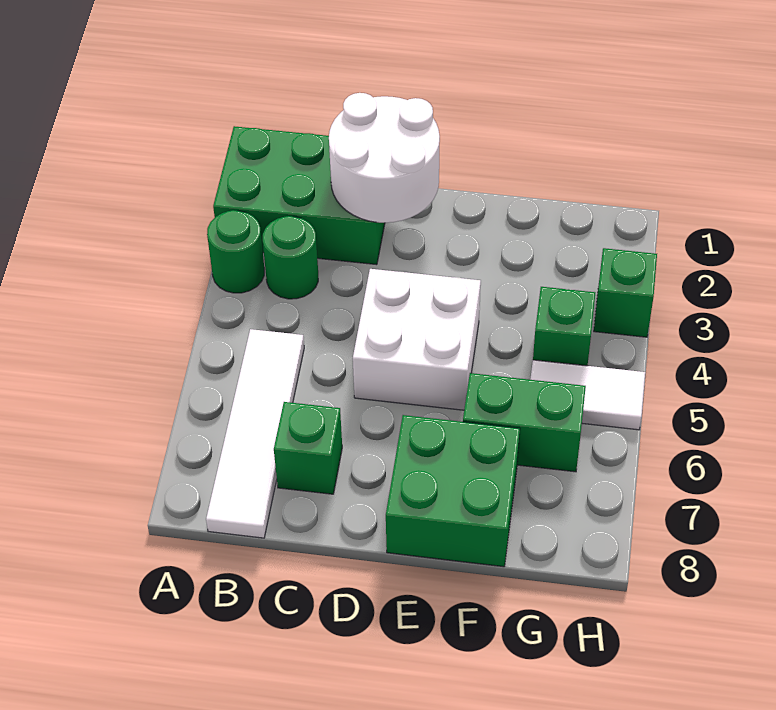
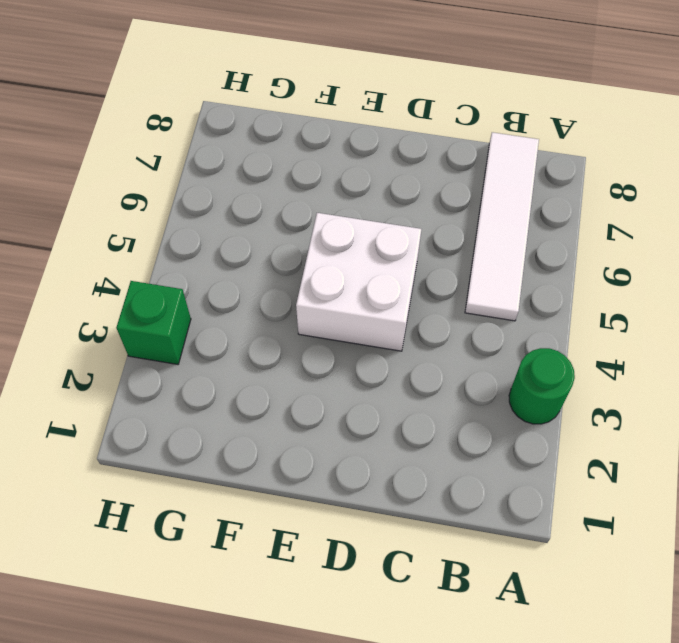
none -> green 2x3 brick [213,126,385,265]
none -> green 1x1 round brick [263,216,318,299]
none -> green 1x1 brick [274,402,342,494]

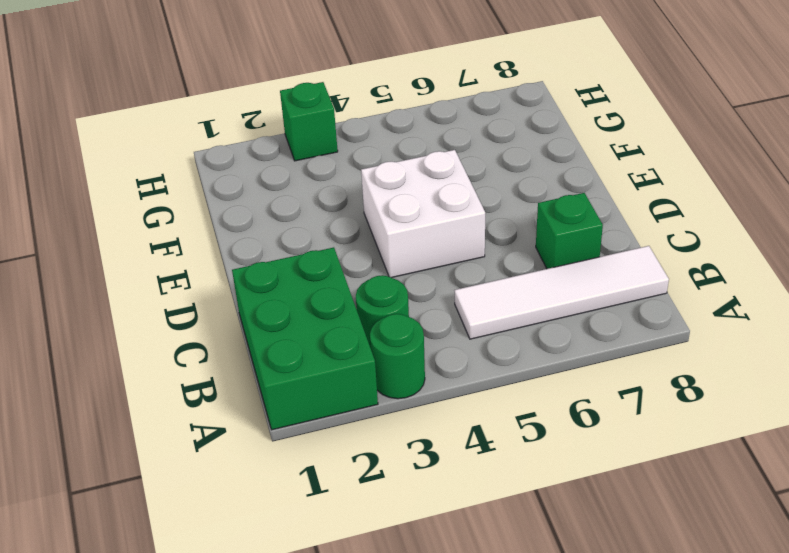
none -> green 2x2 brick [386,415,520,567]
none -> green 1x2 brick [463,373,586,472]
none -> green 1x1 brick [533,287,595,366]

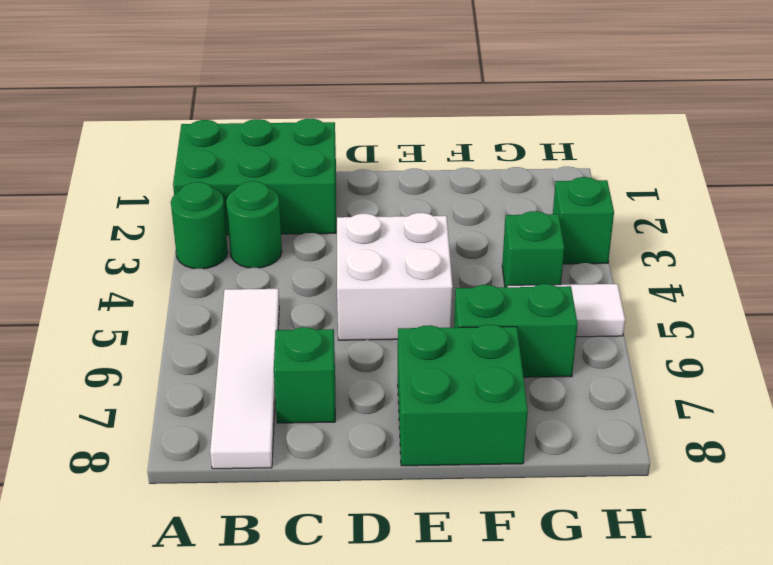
none -> white 2x2 round brick [329,93,440,223]

